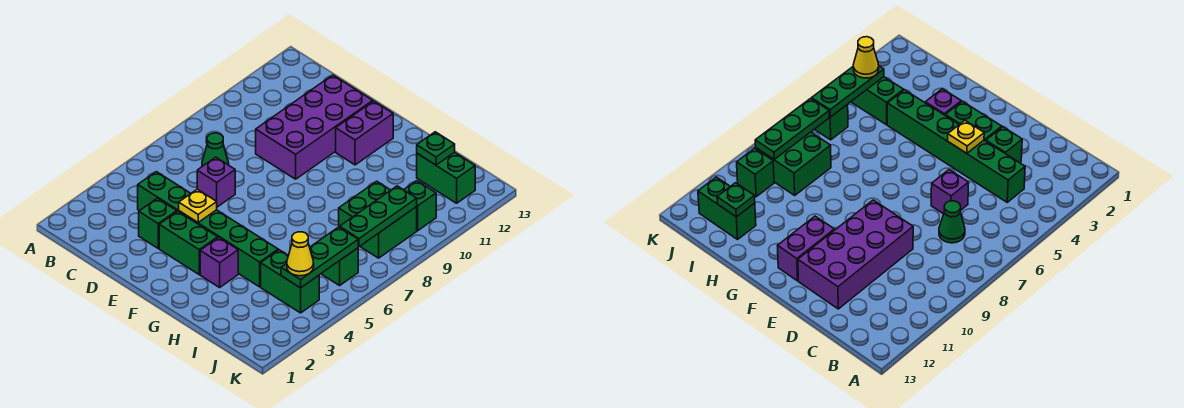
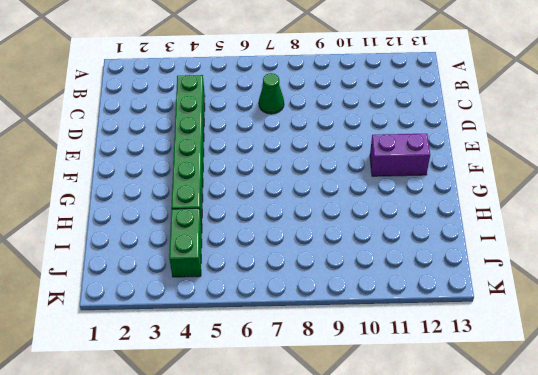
none -> green 1x1 brick [139,198,177,248]
none -> purple 1x1 brick [197,157,235,207]
none -> purple 2x4 brick [256,75,373,179]

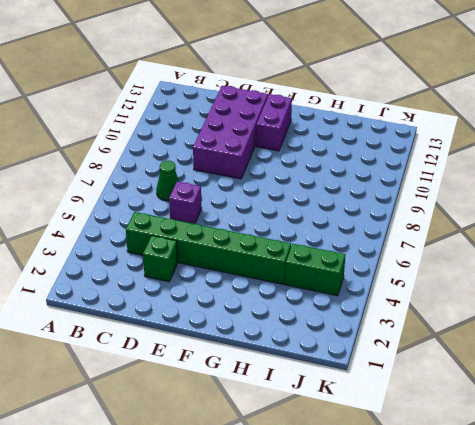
none -> green 1x2 brick [159,211,218,274]
none -> purple 1x1 brick [200,237,238,287]
none -> green 2x2 brick [339,181,417,258]

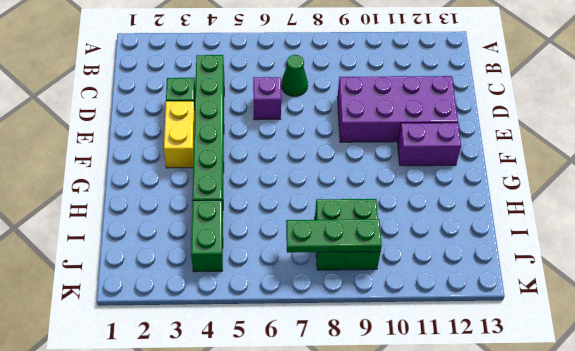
yellow 1x2 brick [164,101,195,168] -> green 1x2 brick [159,211,218,274]
none -> purple 1x1 brick [200,237,238,287]
none -> green 1x2 brick [417,152,475,203]
none -> green 1x1 brick [321,248,358,285]

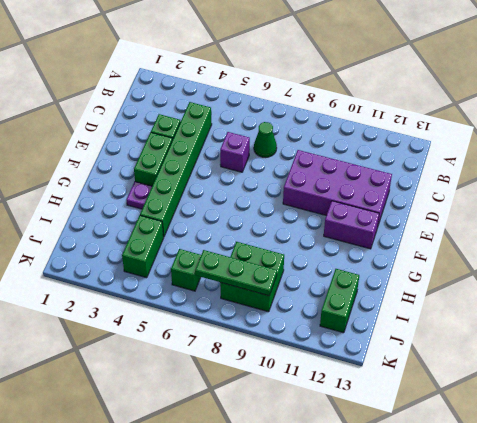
purple 1x1 plate [127,182,152,209] -> purple 1x1 brick [200,237,238,287]
none -> green 1x1 brick [404,181,436,231]
none -> yellow 1x1 plate [179,189,217,222]
none -> green 1x1 plate [417,132,455,165]

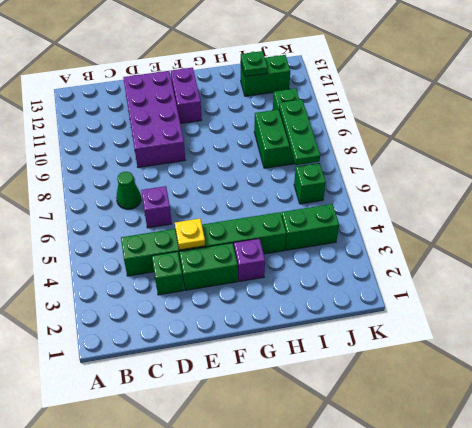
none -> green 1x3 plate [281,227,358,288]
none -> yellow 1x1 cone [287,232,314,276]

